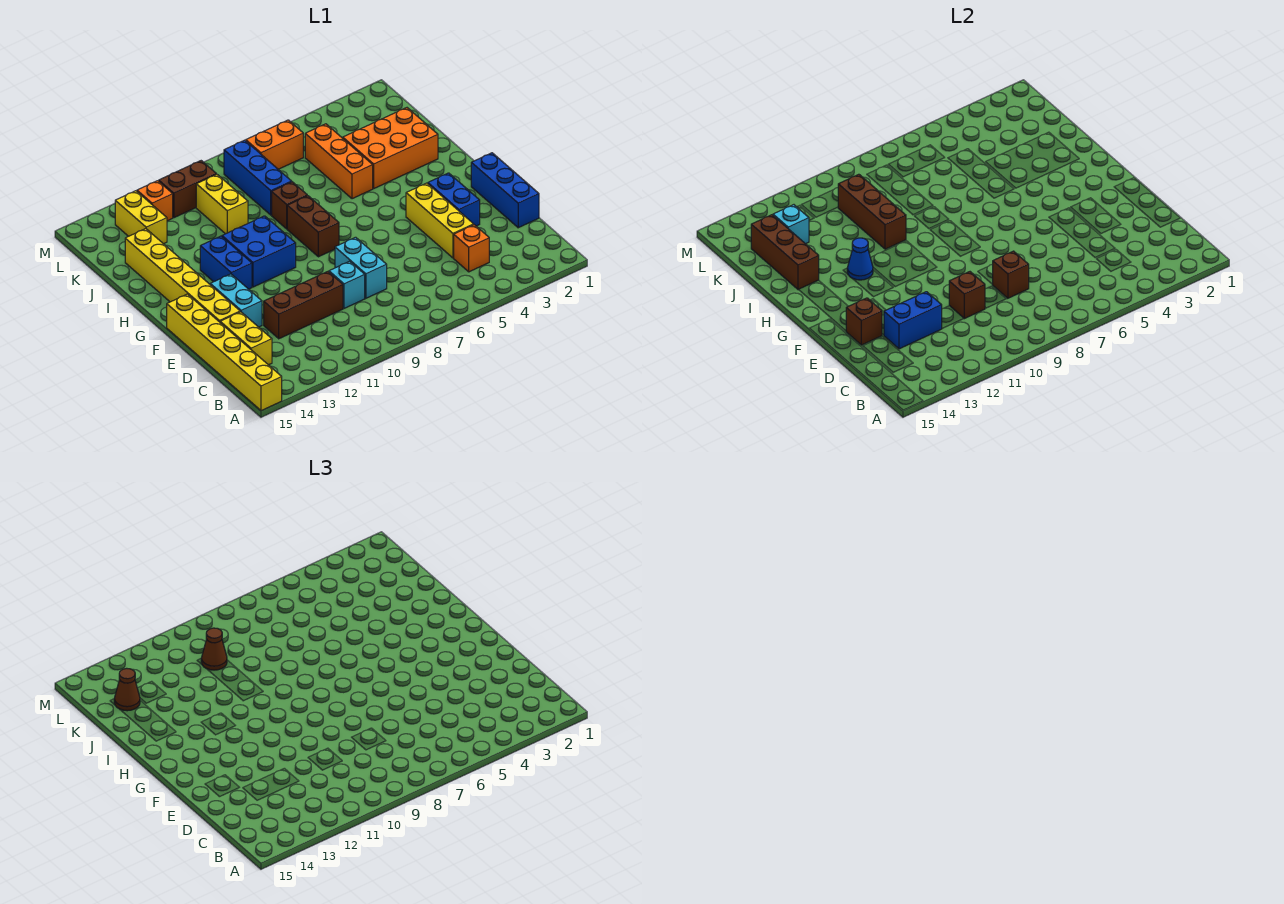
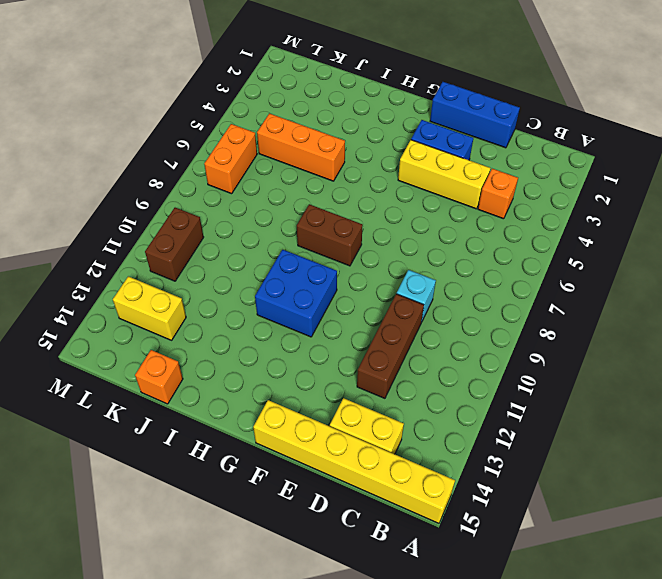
orange 1x1 brick [135,350,183,404] -> orange 1x1 brick moved to [137,181,173,221]
none -> cyan 1x2 brick [335,237,387,298]
none -> cyan 1x2 brick [210,274,262,327]
none -> yellow 1x6 brick [125,229,240,322]
none -> blue 1x2 brick [200,236,252,289]

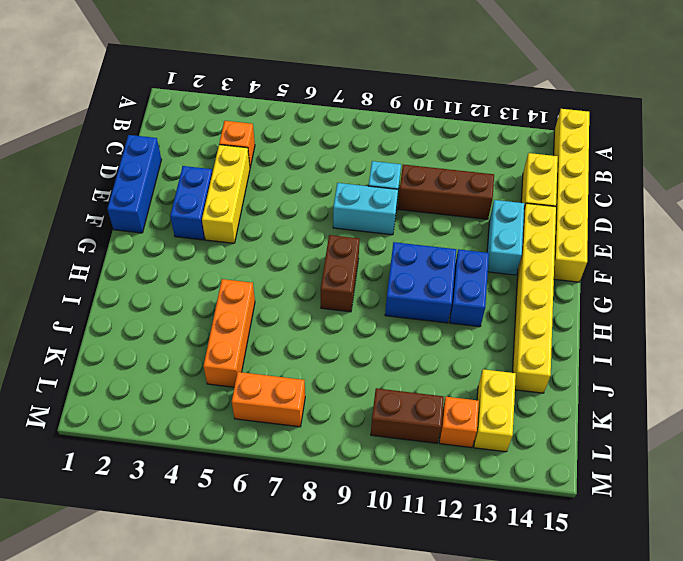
cyan 1x2 brick [333,183,398,235] -> cyan 1x2 brick turned to [335,237,387,298]
none -> orange 2x3 brick [343,108,438,188]
none -> brown 1x1 brick [272,182,307,229]
none -> blue 1x3 brick [224,140,292,215]
none -> yellow 1x2 brick [196,174,248,234]

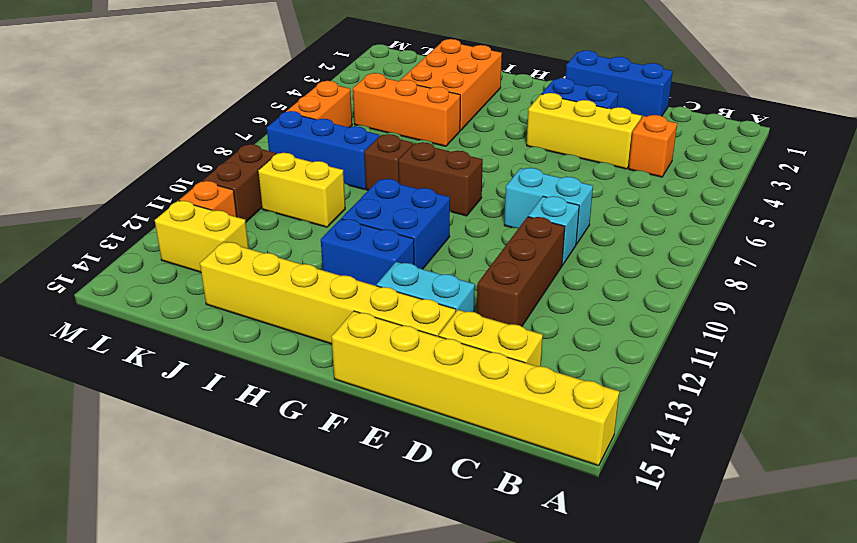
none -> brown 1x1 brick [992,251,1029,298]
none -> brown 1x1 brick [949,272,985,319]
none -> blue 1x2 brick [884,292,942,349]
none -> brown 1x1 brick [846,298,882,345]

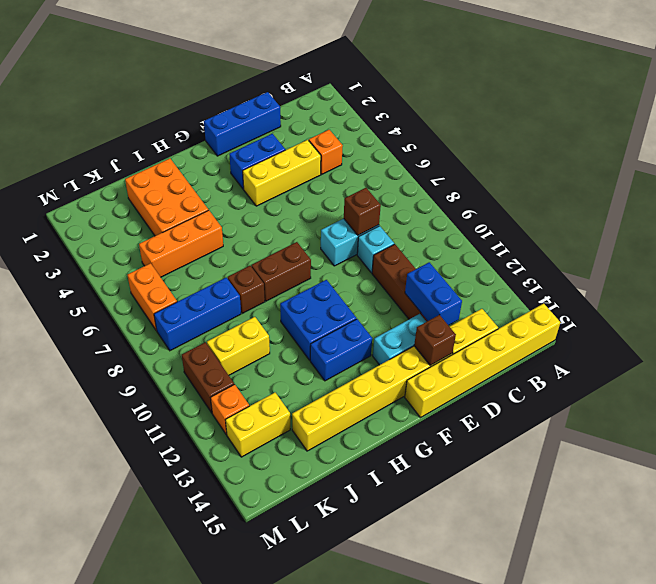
none -> brown 1x1 brick [949,272,985,319]
none -> blue 1x1 cone [847,238,873,280]
none -> brown 1x3 brick [838,174,906,249]
none -> brown 1x3 brick [751,215,819,290]

